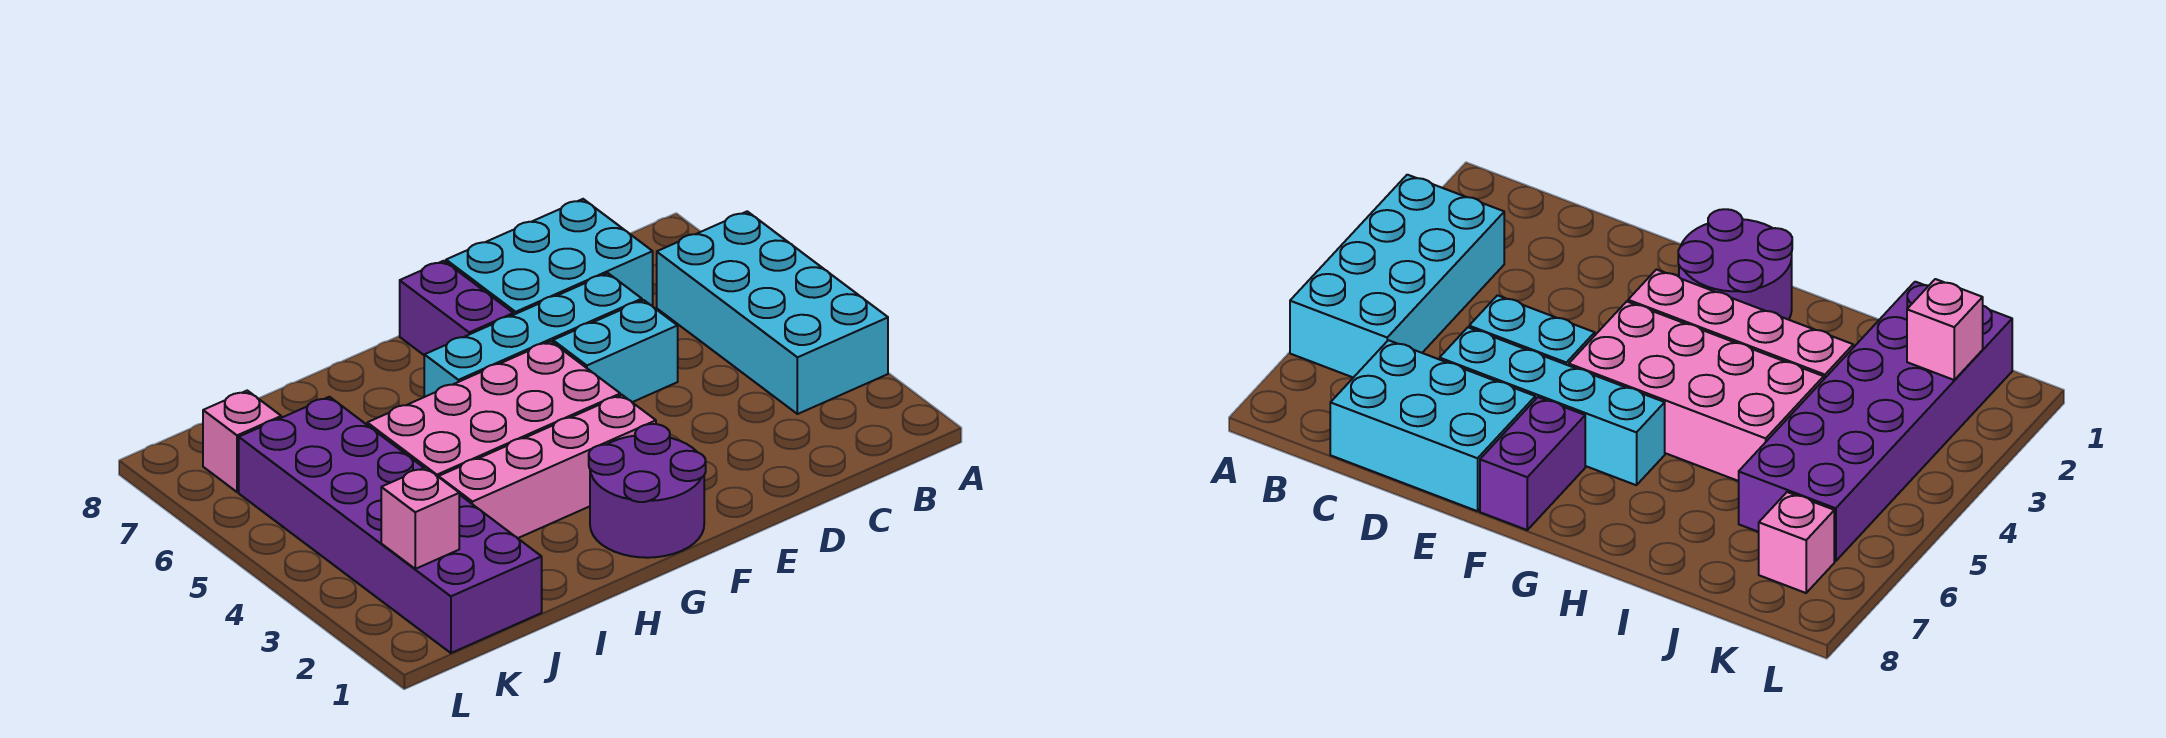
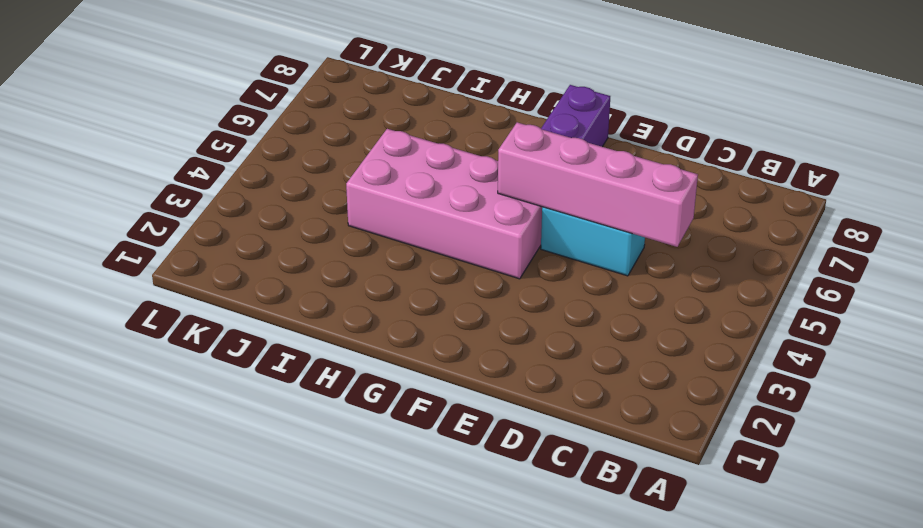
pink 1x4 brick [498,122,698,247] -> pink 1x4 brick moved to [439,395,656,538]
none -> cyan 2x4 brick [657,211,888,414]
none -> cyan 2x3 brick [446,199,653,315]

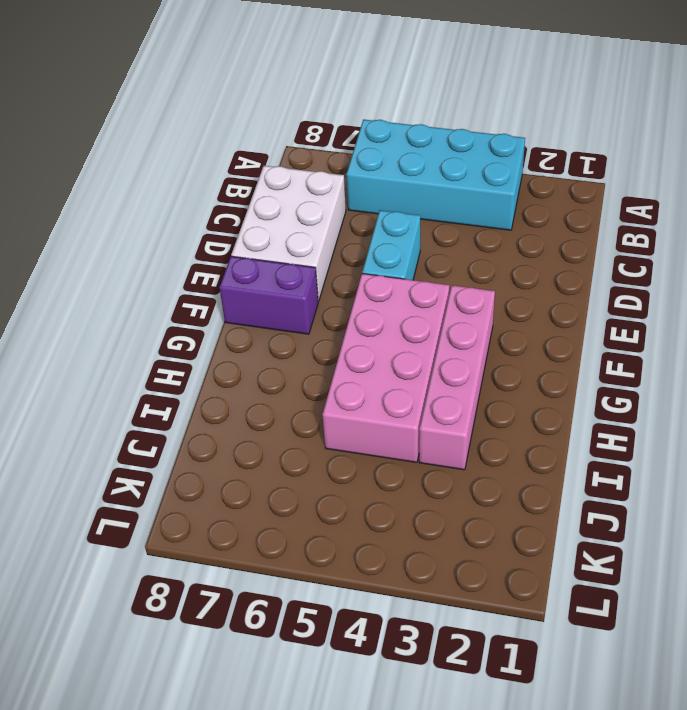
white 2x3 brick [231,166,346,301] -> cyan 2x3 brick [446,199,653,315]
none -> cyan 1x4 brick [424,273,642,397]
none -> purple 2x2 round brick [589,424,706,558]

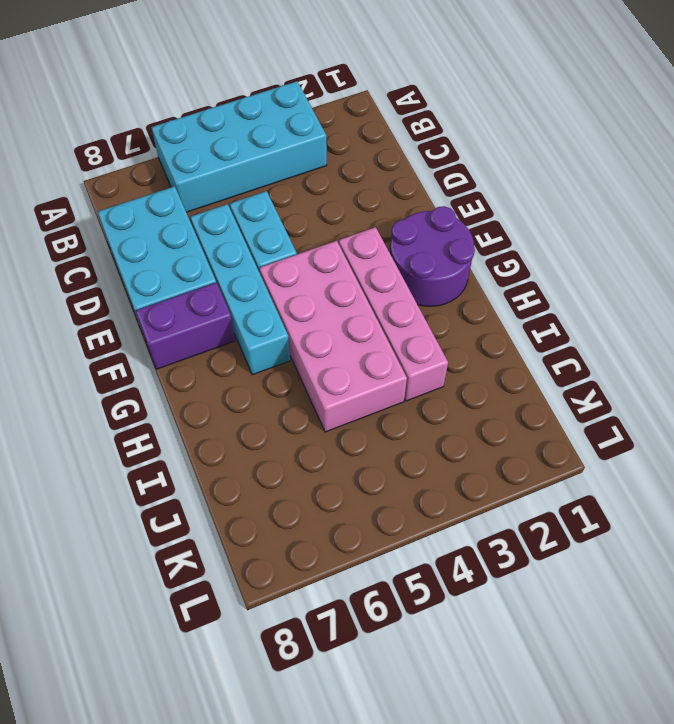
none -> purple 2x6 brick [239,397,542,653]
none -> pink 1x1 brick [203,391,281,492]

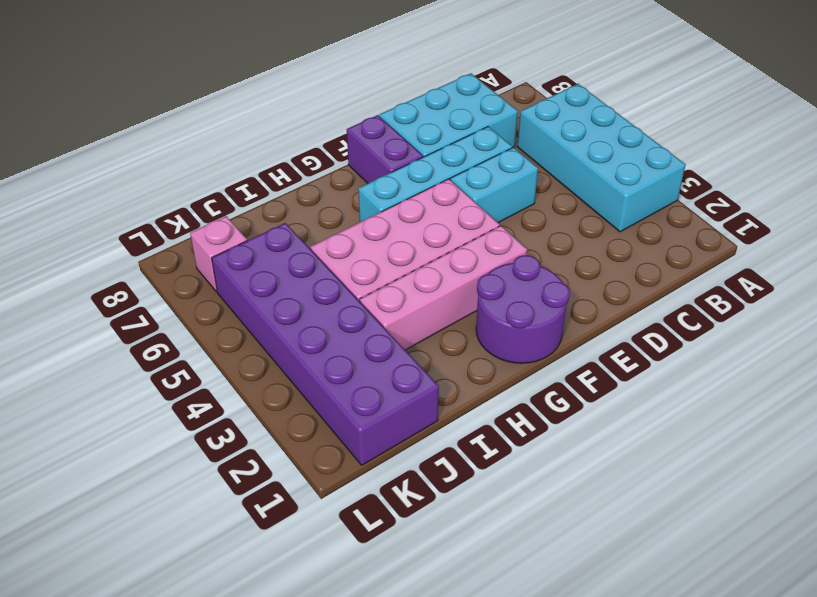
none -> pink 1x1 brick [381,467,459,569]

